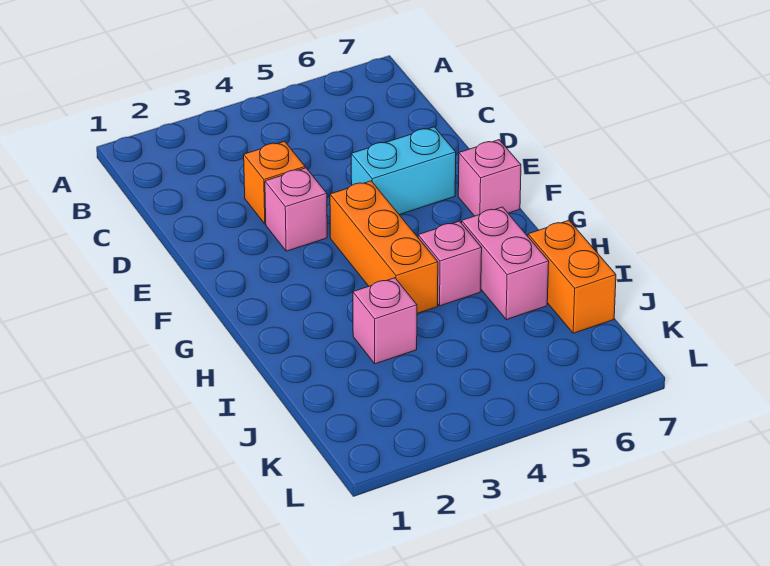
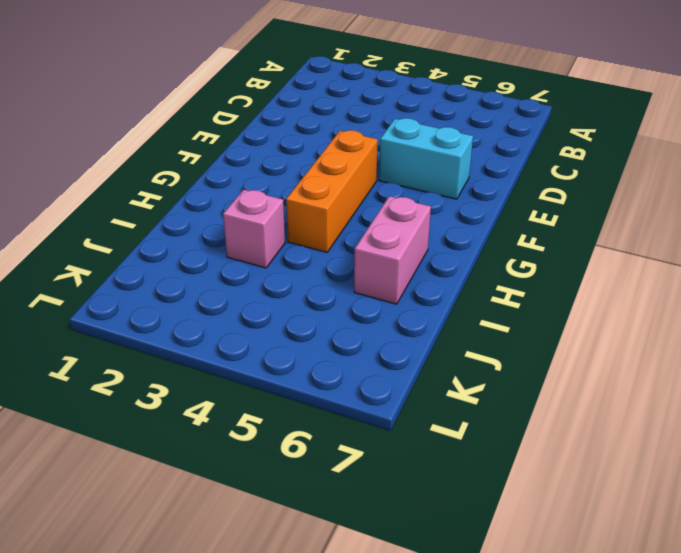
none -> orange 1x1 brick [244,141,305,224]
none -> pink 1x1 brick [265,168,327,251]

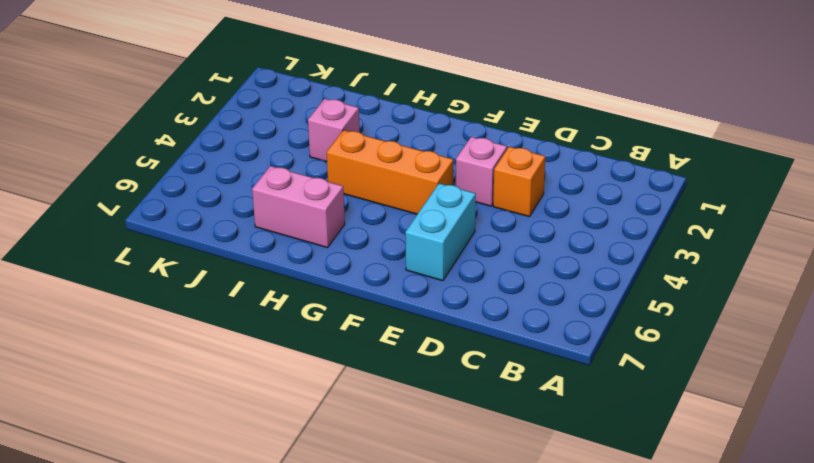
none -> pink 1x1 brick [458,140,521,216]
none -> pink 1x1 brick [418,221,482,306]

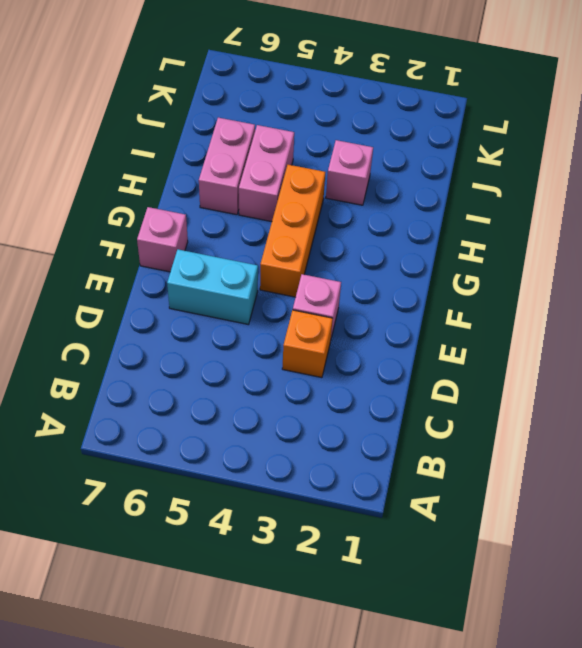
pink 1x2 brick [239,125,294,222] -> pink 1x1 brick [418,221,482,306]
none -> orange 1x2 brick [528,220,616,333]

